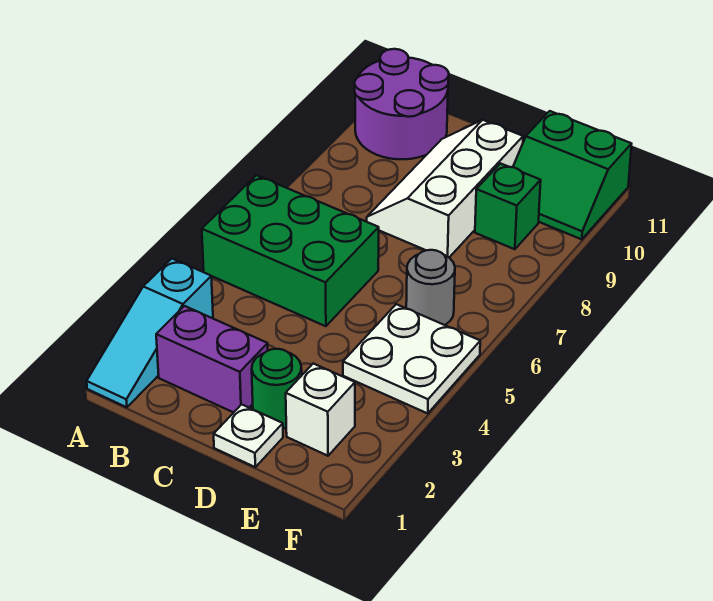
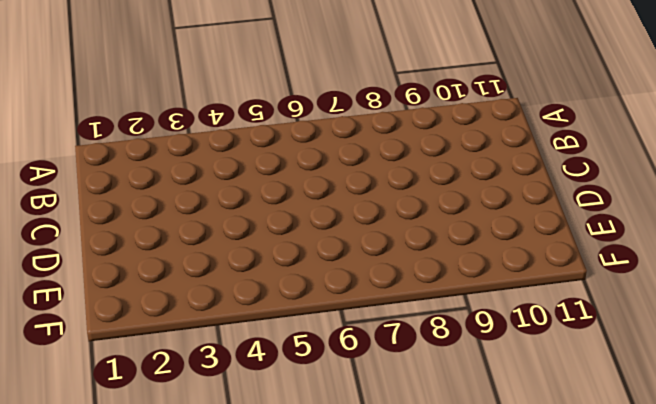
none -> cyan 1x3 slope [87,259,213,407]
none -> green 2x3 brick [202,175,379,326]
none -> purple 2x2 round brick [355,49,449,159]

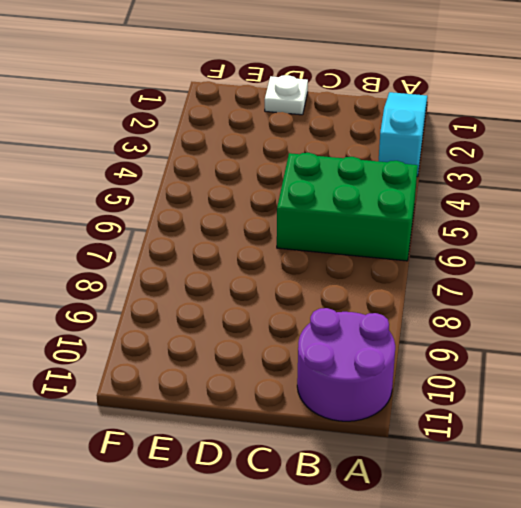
none -> purple 1x2 brick [156,306,268,413]
none -> white 2x3 slope [367,120,523,257]
none -> green 1x1 round brick [252,349,302,428]

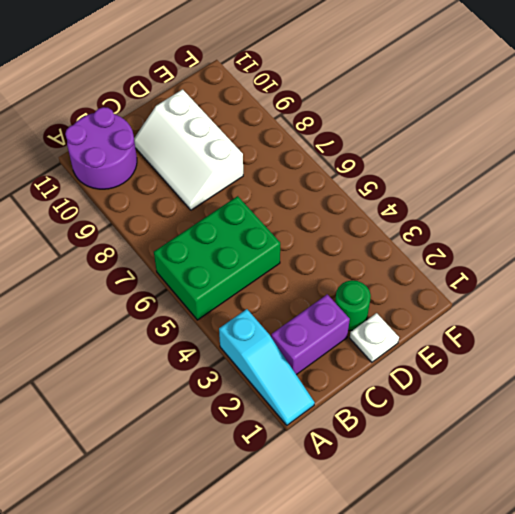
none -> white 1x1 brick [286,364,355,456]
none -> white 2x2 plate [343,304,480,413]
none -> grey 1x1 round brick [406,250,455,325]

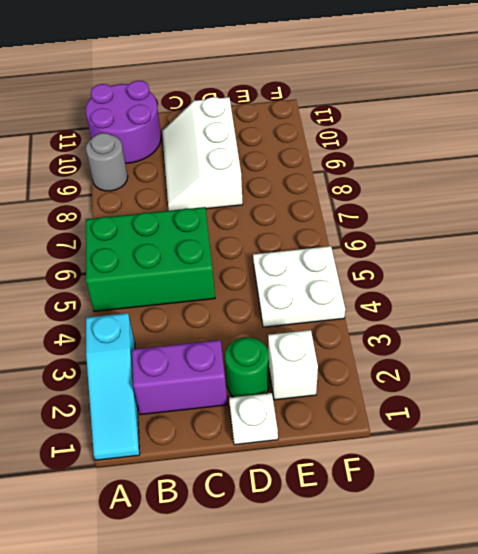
grey 1x1 round brick [86,133,128,191] -> grey 1x1 round brick moved to [406,250,455,325]
none -> green 1x1 brick [475,163,541,249]
none -> green 2x2 slope [513,111,631,239]

